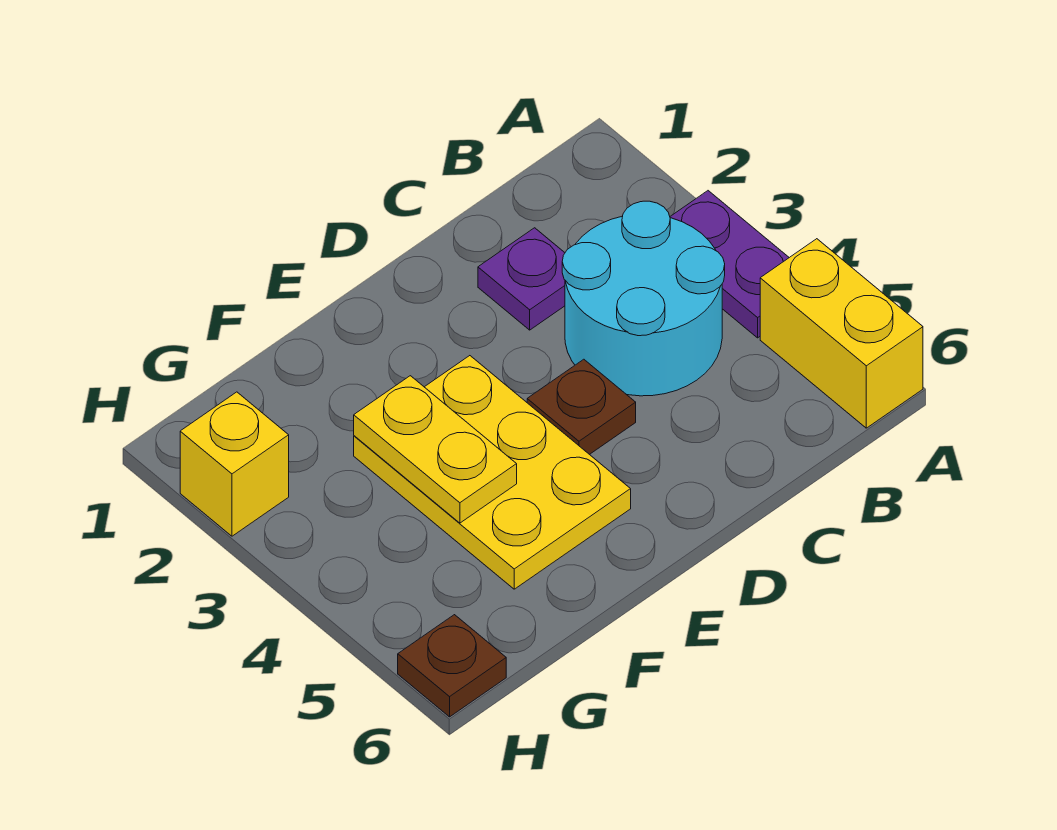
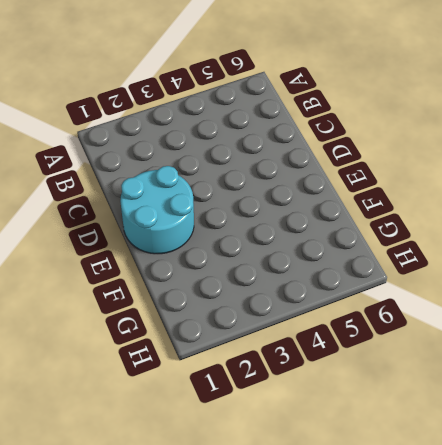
cyan 2x2 round brick [120,166,194,254] -> cyan 2x2 round brick moved to [562,201,725,396]
none -> purple 1x2 plate [670,191,789,338]
none -> yellow 1x2 brick [760,239,923,428]

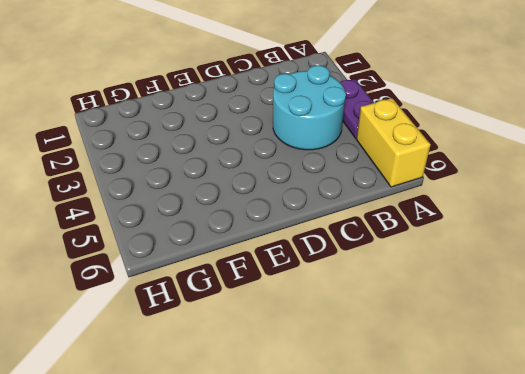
none -> purple 1x1 plate [478,228,565,330]
none -> brown 1x1 plate [527,359,636,455]

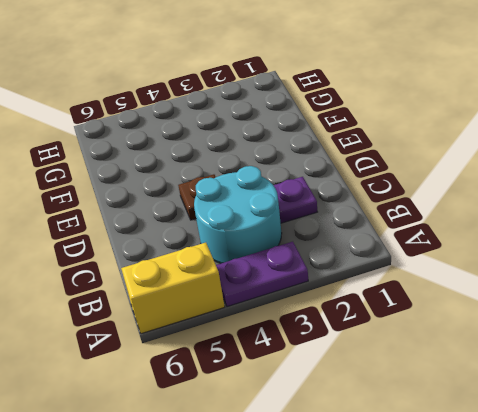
none -> yellow 2x3 plate [354,356,631,589]
none -> yellow 1x1 brick [180,392,289,536]

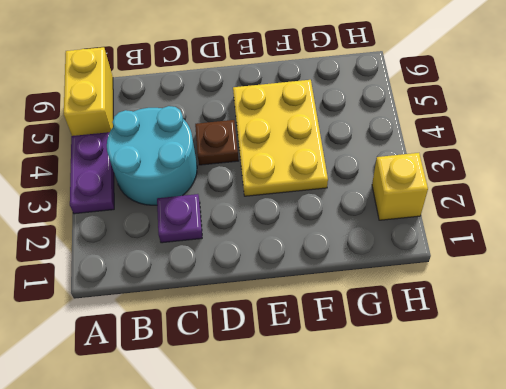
none -> brown 1x1 plate [398,615,506,717]
none -> yellow 1x2 plate [354,376,517,523]

